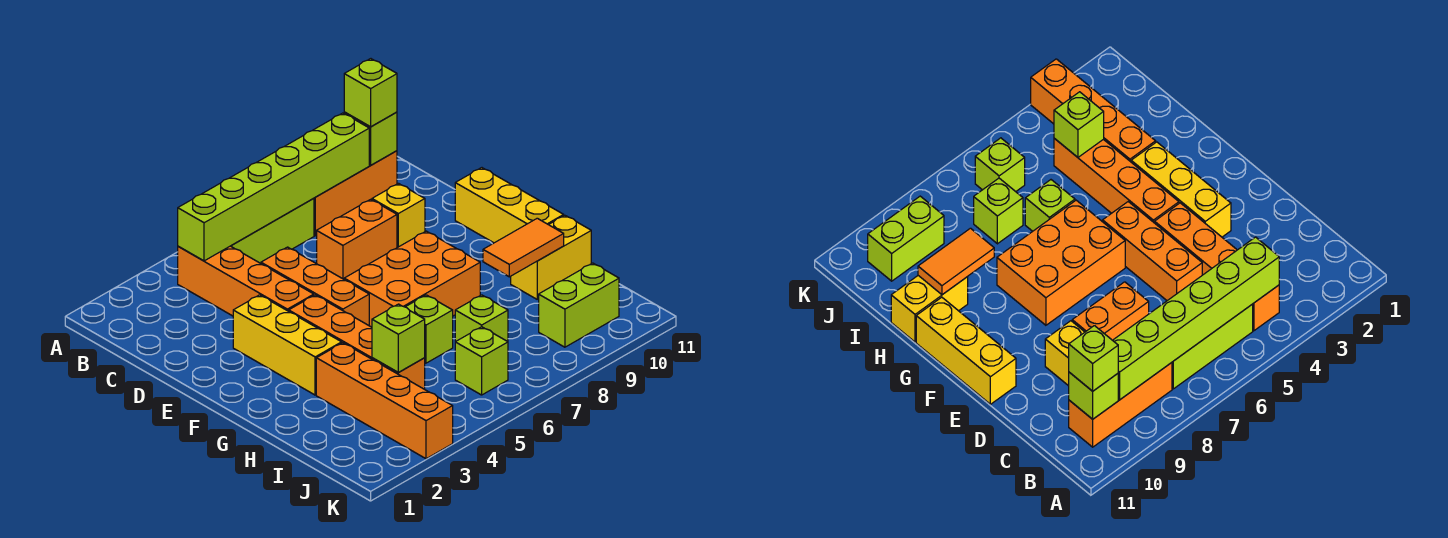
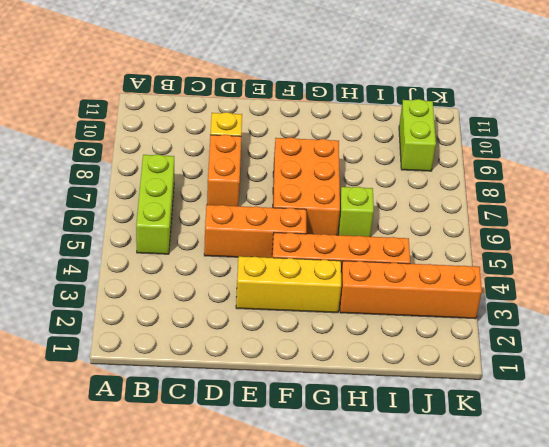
none -> orange 1x4 brick [178,246,314,316]
none -> orange 1x3 brick [314,151,397,236]
none -> yellow 1x3 brick [455,168,564,243]

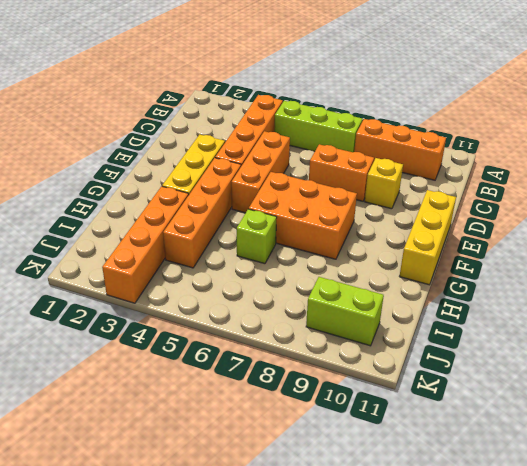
none -> yellow 1x2 brick [511,215,591,299]
none -> lime 1x1 brick [455,295,508,342]
none -> lime 1x1 brick [455,327,508,395]

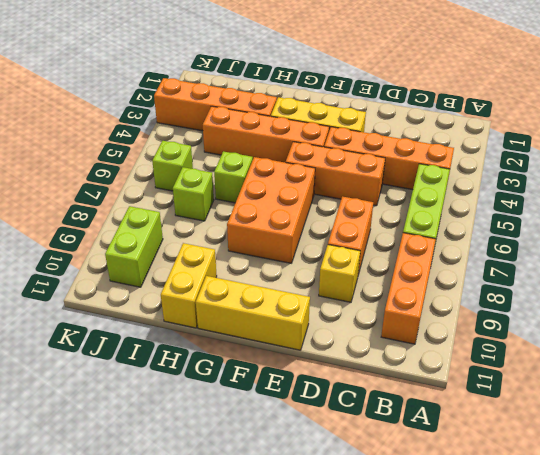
none -> lime 1x6 brick [178,113,369,261]
none -> lime 1x1 brick [344,112,397,165]
none -> orange 1x2 tile [483,218,564,277]

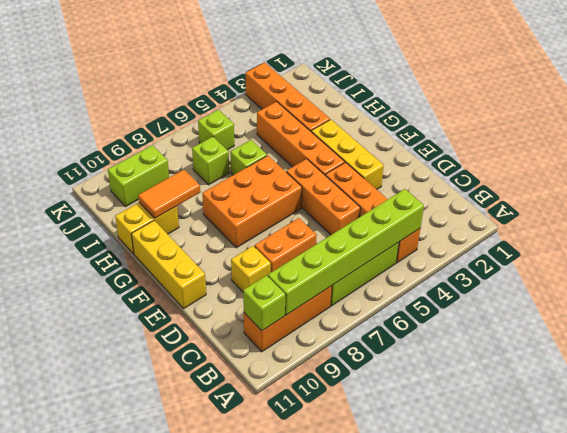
none -> lime 1x1 brick [372,304,425,373]
none -> lime 1x1 brick [344,59,397,127]

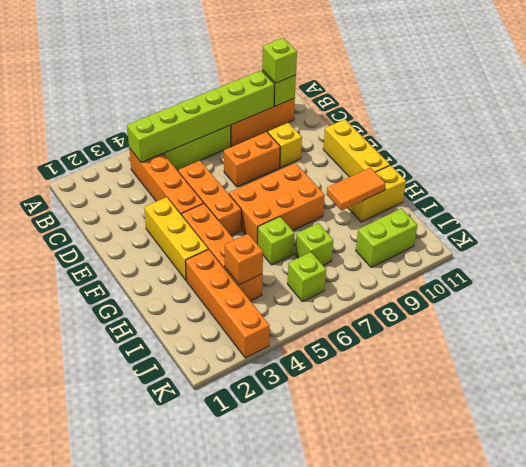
orange 1x1 brick [225,234,263,285] -> lime 1x1 brick [372,304,425,373]

